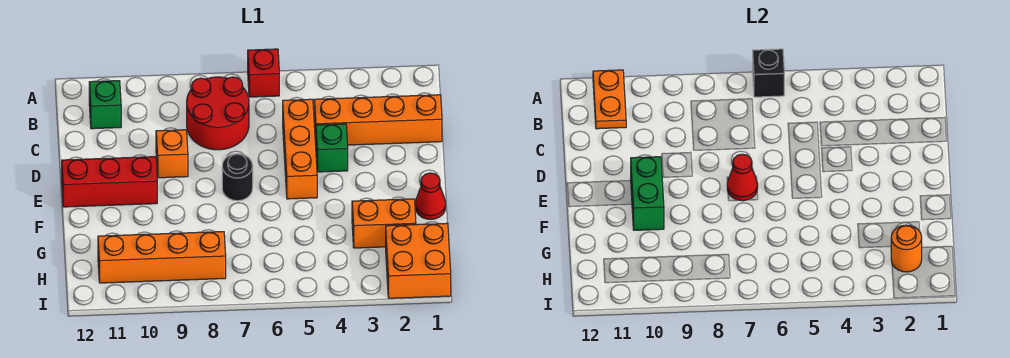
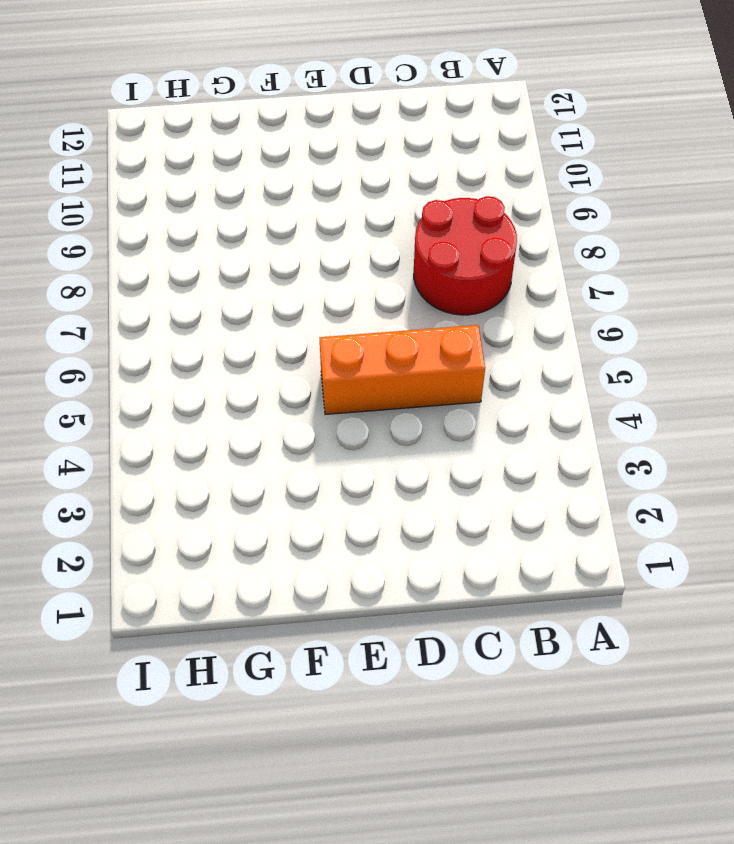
none -> red 1x1 brick [248,49,279,97]
none -> green 1x1 brick [89,81,121,129]
none -> orange 1x4 brick [314,95,442,145]

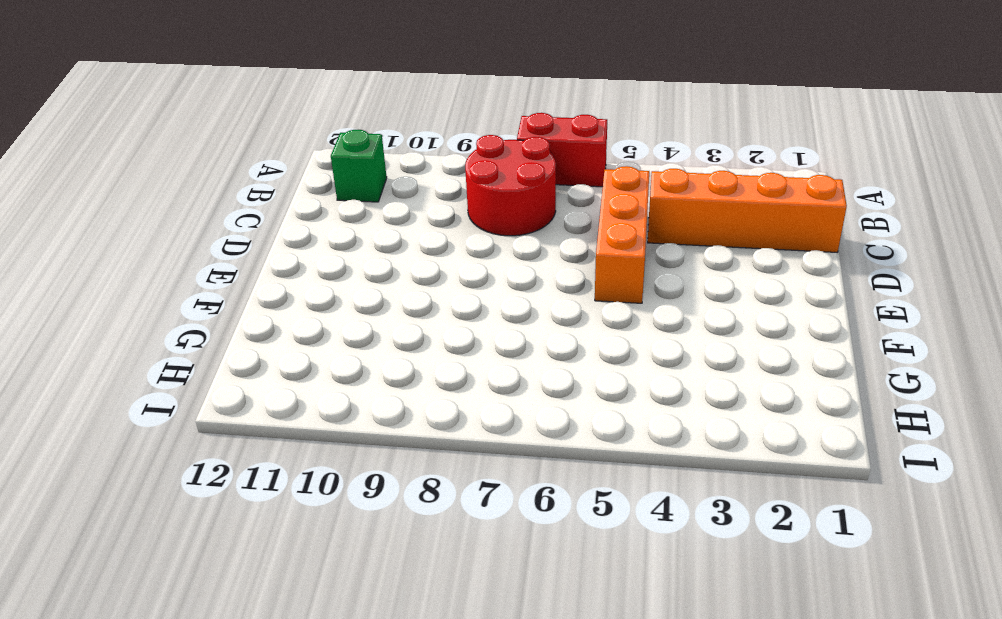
red 1x2 brick [517,113,607,187] -> red 1x1 brick [248,49,279,97]
none -> green 1x1 brick [316,124,348,172]
none -> orange 1x1 brick [156,130,188,178]
none -> black 1x1 round brick [222,154,253,201]

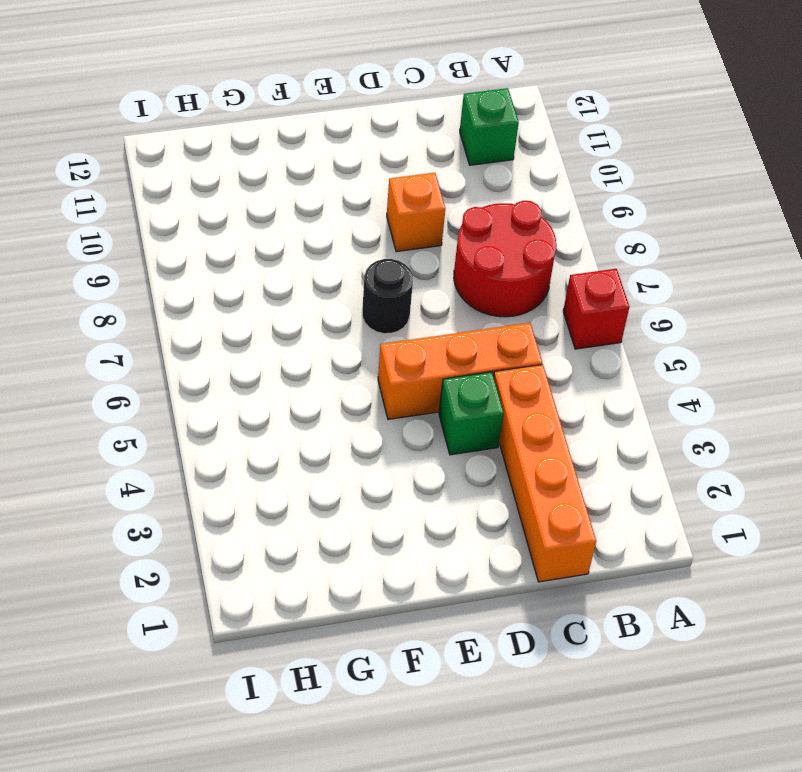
none -> red 1x3 brick [62,157,157,207]
none -> red 1x1 cone [415,173,446,219]
none -> orange 1x2 brick [352,199,416,248]

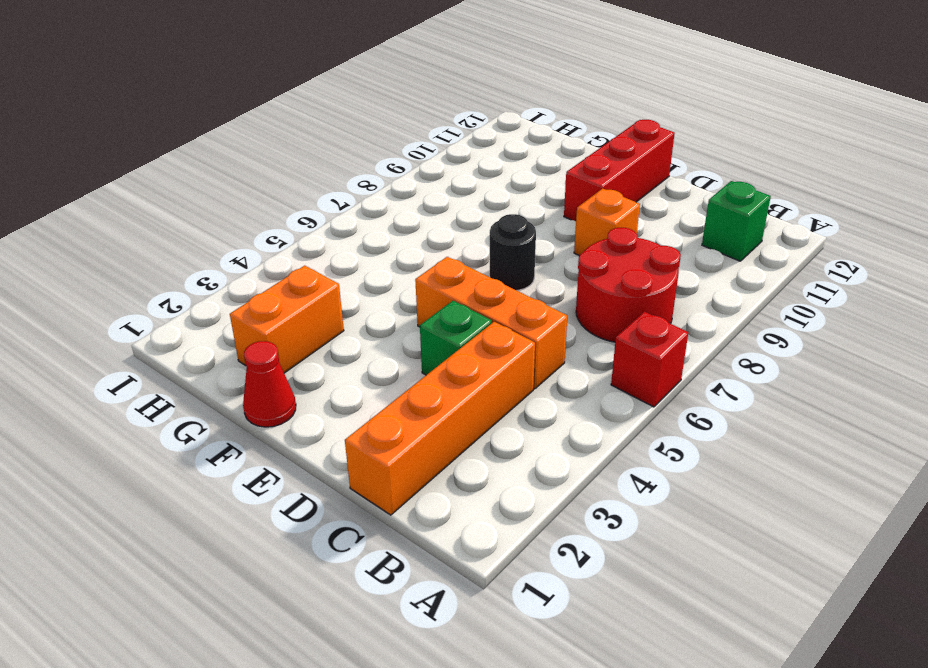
none -> orange 2x2 brick [386,223,451,298]
none -> orange 1x4 brick [98,232,226,283]
none -> black 1x1 brick [753,49,784,97]

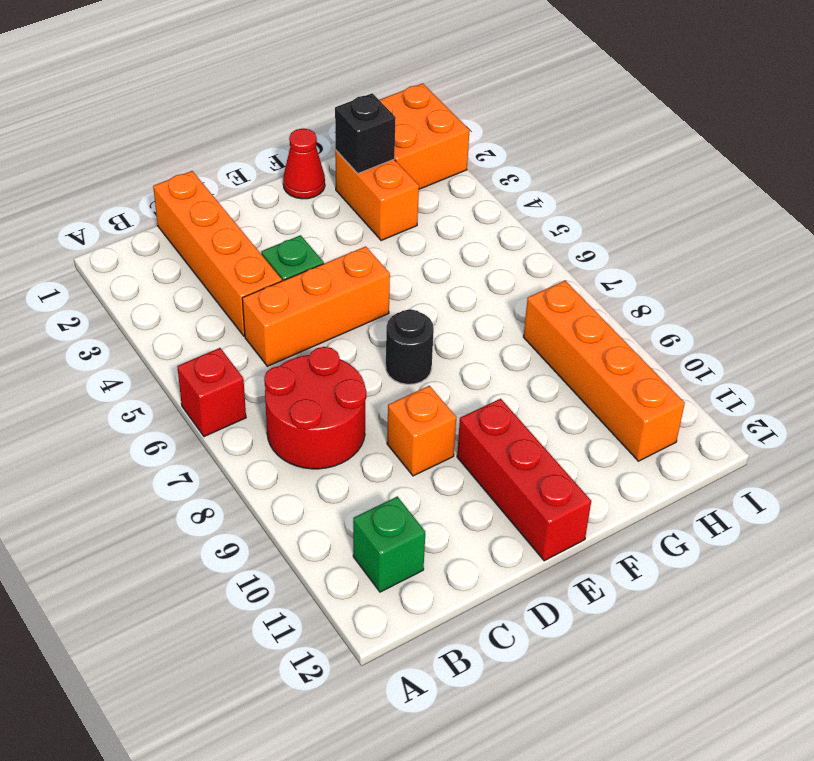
black 1x1 brick [335,93,396,173] -> black 1x1 brick moved to [753,49,784,97]
none -> orange 1x2 plate [593,70,626,129]
none -> red 1x1 cone [727,154,758,201]
none -> green 1x2 brick [631,157,664,230]

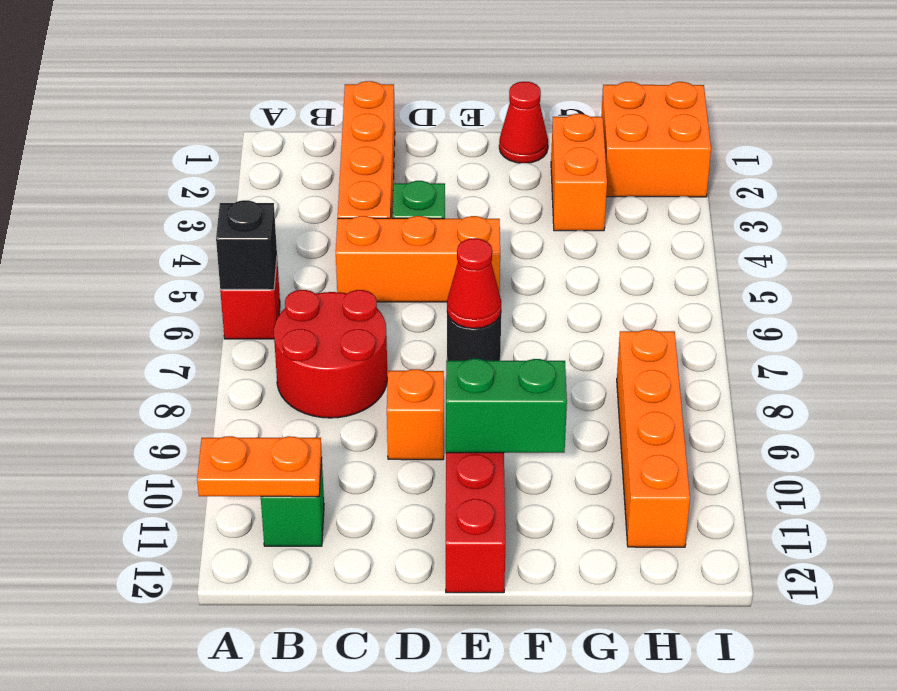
none -> orange 1x1 round brick [891,225,922,272]

